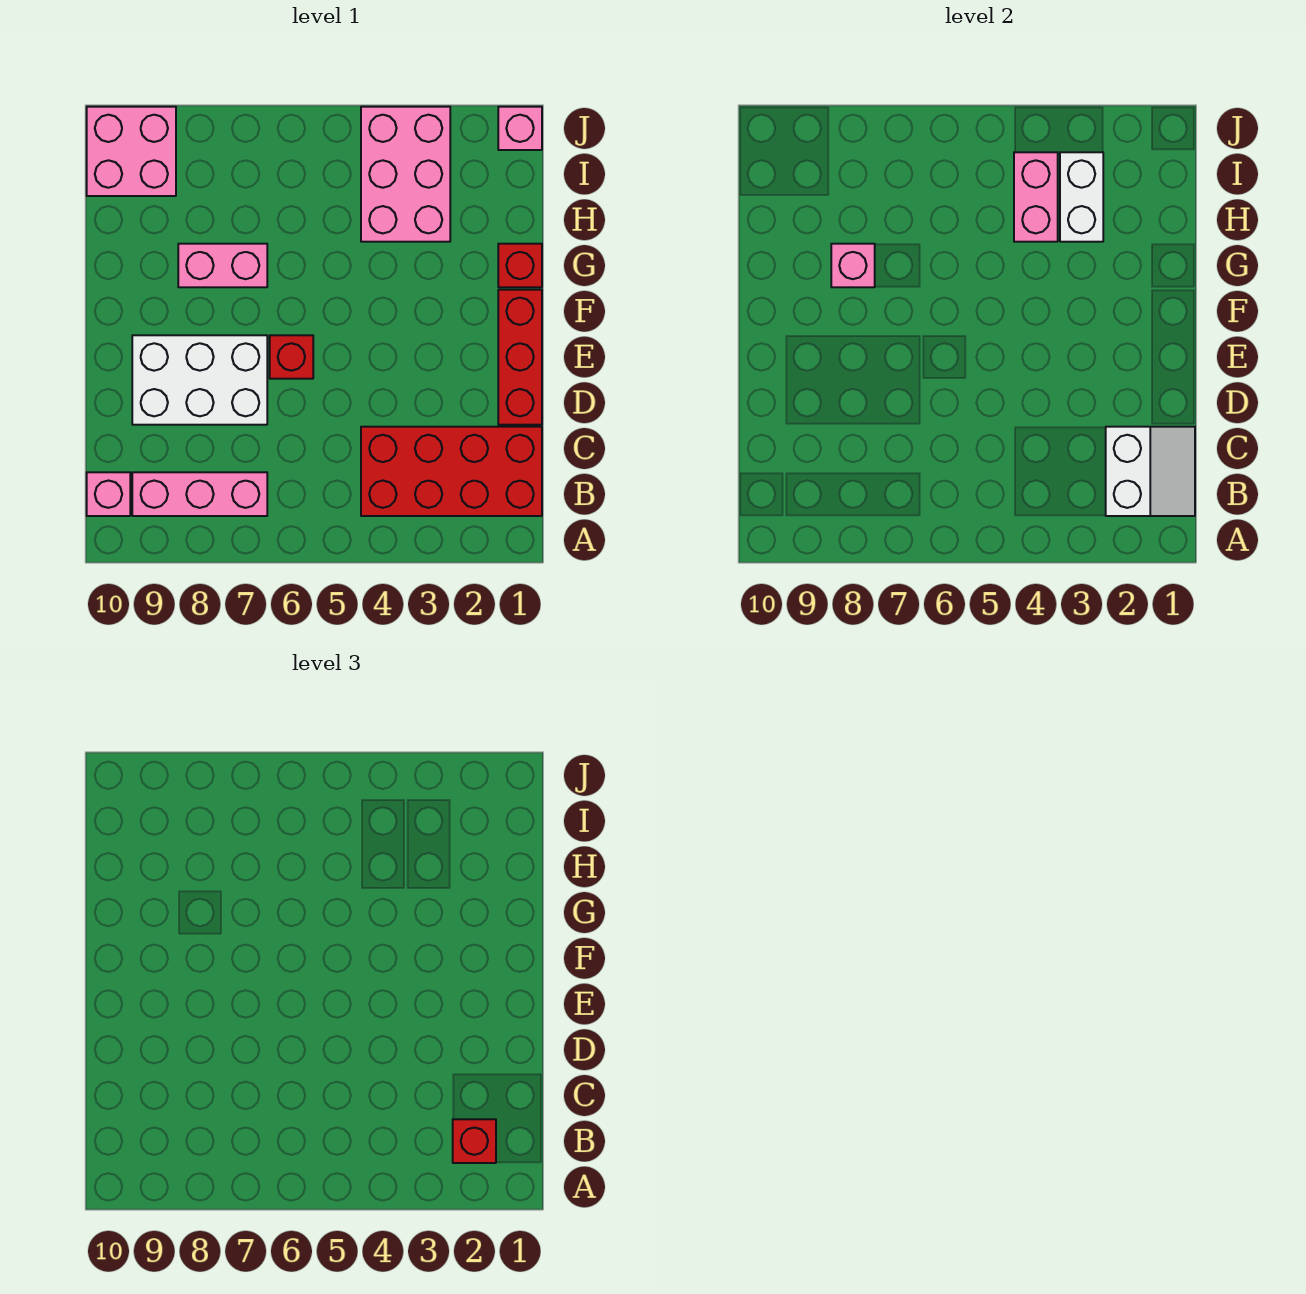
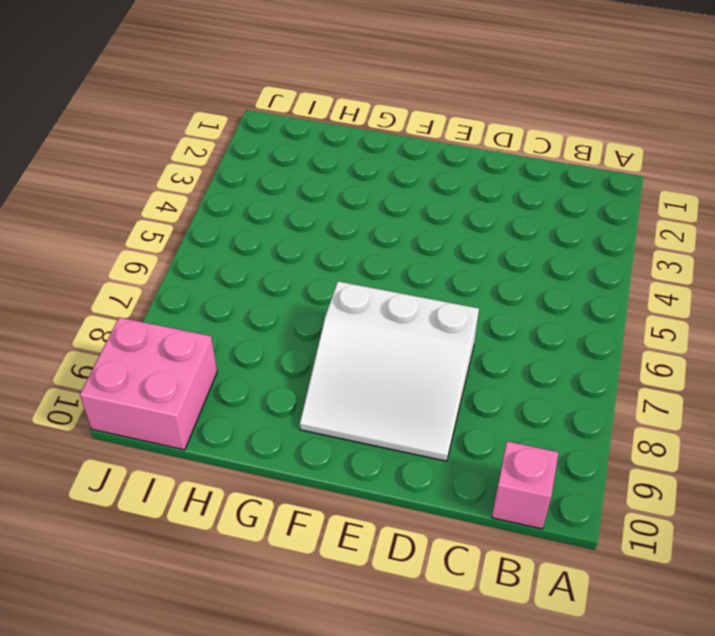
white 3x3 slope [300,281,479,461] -> white 2x3 brick [132,335,267,425]
none -> red 2x4 brick [361,427,542,516]
none -> pink 1x3 brick [132,472,267,516]
none -> red 1x3 brick [498,290,542,425]

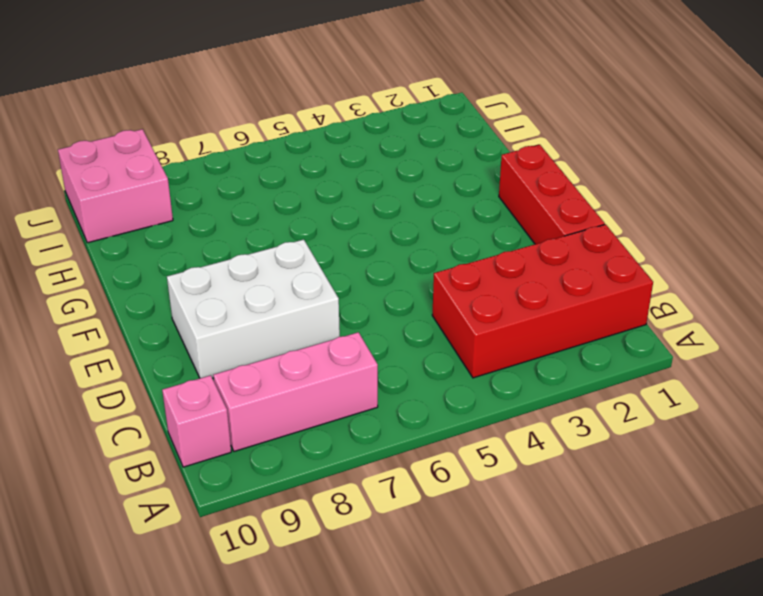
none -> red 1x1 brick [270,335,313,379]
none -> red 1x1 brick [498,244,542,287]
none -> pink 1x2 brick [178,244,267,287]

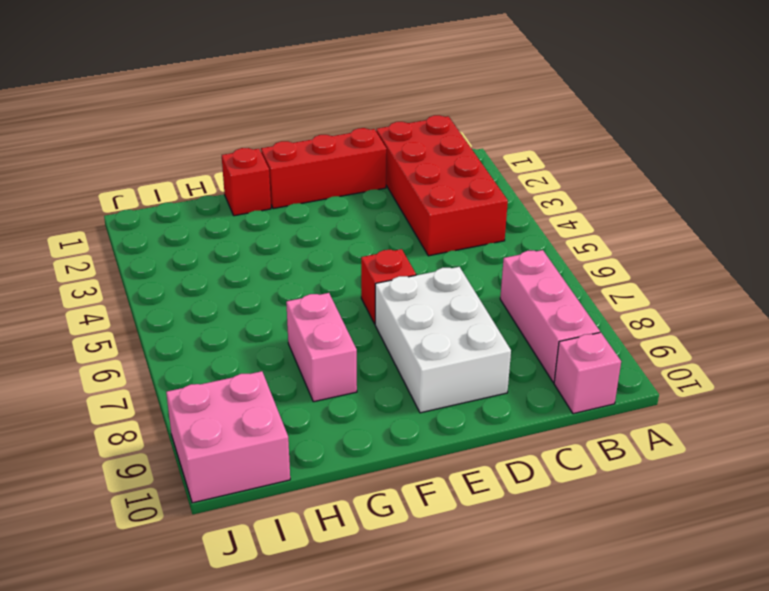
none -> pink 2x3 brick [361,107,450,242]
none -> pink 1x1 brick [498,107,542,150]
none -> white 2x2 slope [1106,427,1195,516]

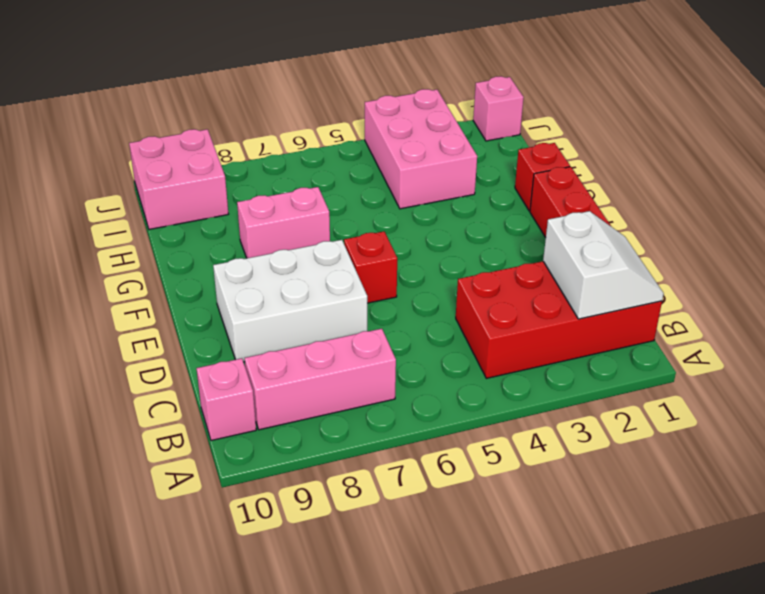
none -> pink 1x1 brick [831,244,875,287]
none -> white 1x2 brick [1060,152,1103,242]
none -> pink 1x2 brick [1014,152,1058,242]

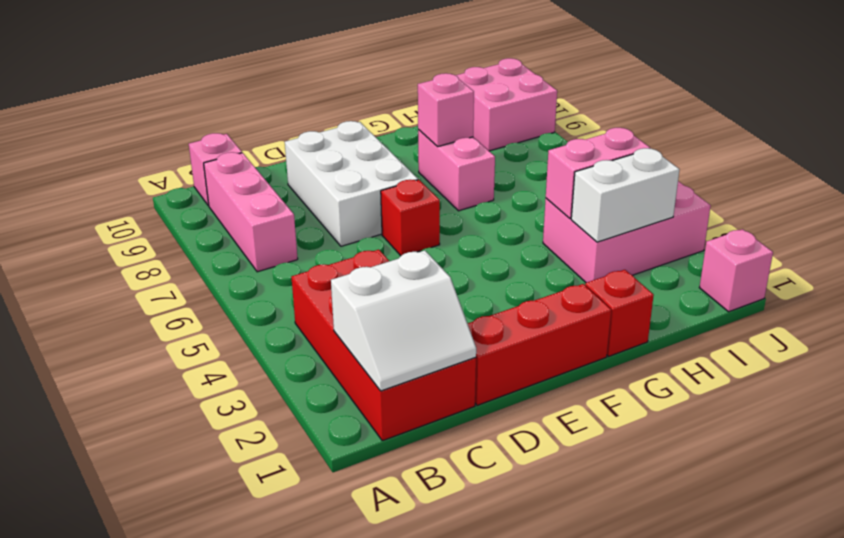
none -> red 1x1 brick [453,1119,496,1163]

